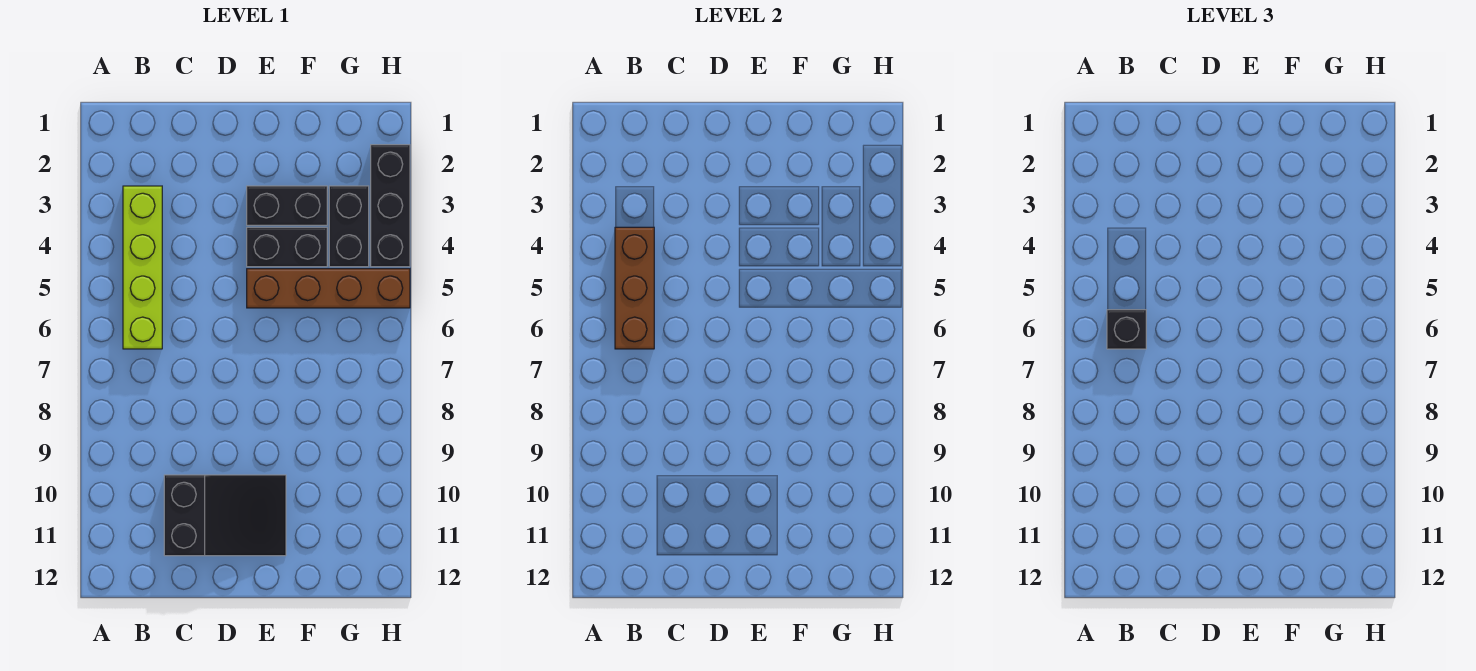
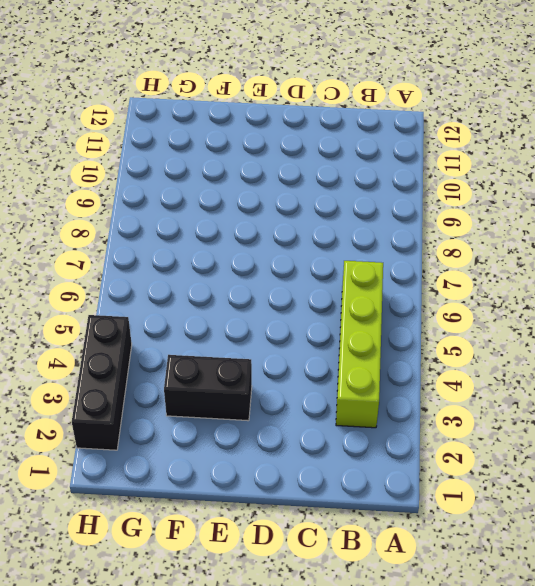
none -> black 2x3 slope [164,475,286,556]
none -> black 1x2 brick [247,227,327,267]

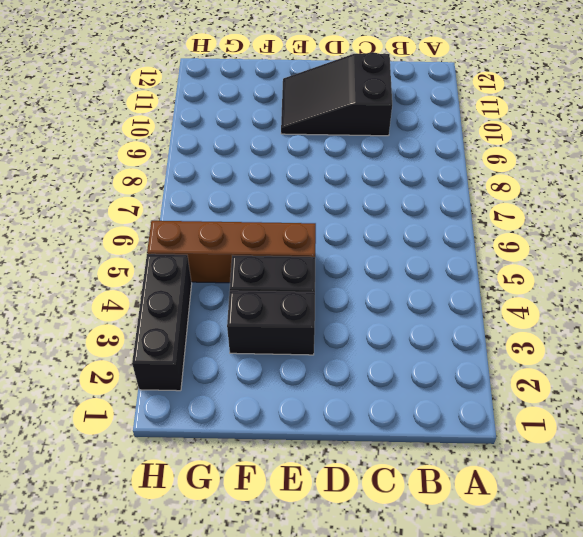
none -> lime 1x4 brick [123,186,162,349]
none -> black 1x2 brick [329,186,369,267]

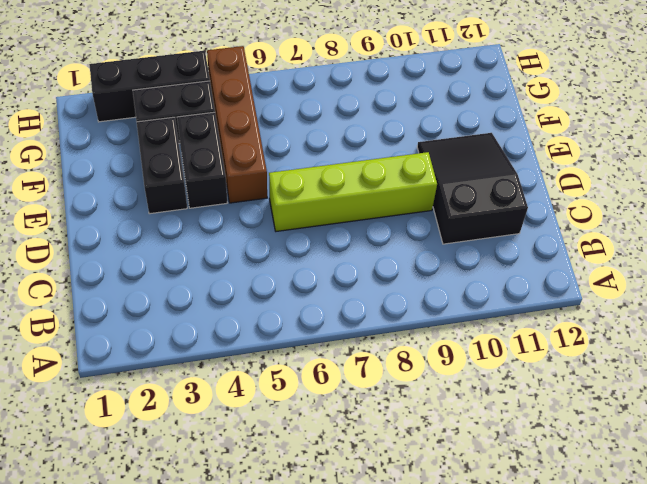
lime 1x4 brick [269,152,437,231] -> lime 1x4 brick moved to [123,186,162,349]
none -> brown 1x3 brick [615,227,654,349]
none -> black 1x1 brick [1107,310,1146,349]

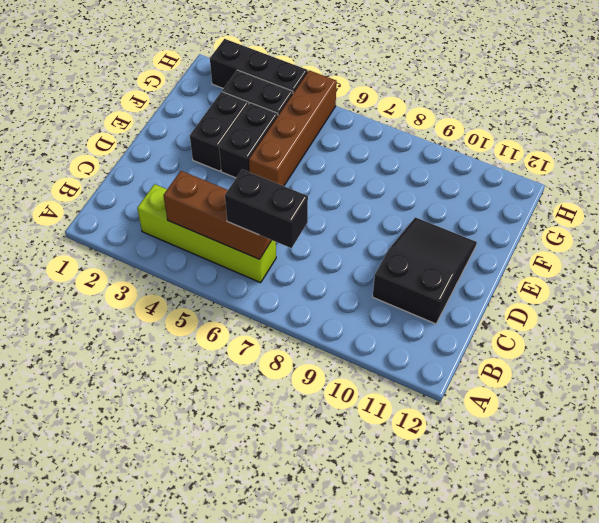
black 1x2 brick [225,169,308,248] -> black 1x1 brick [1107,310,1146,349]

